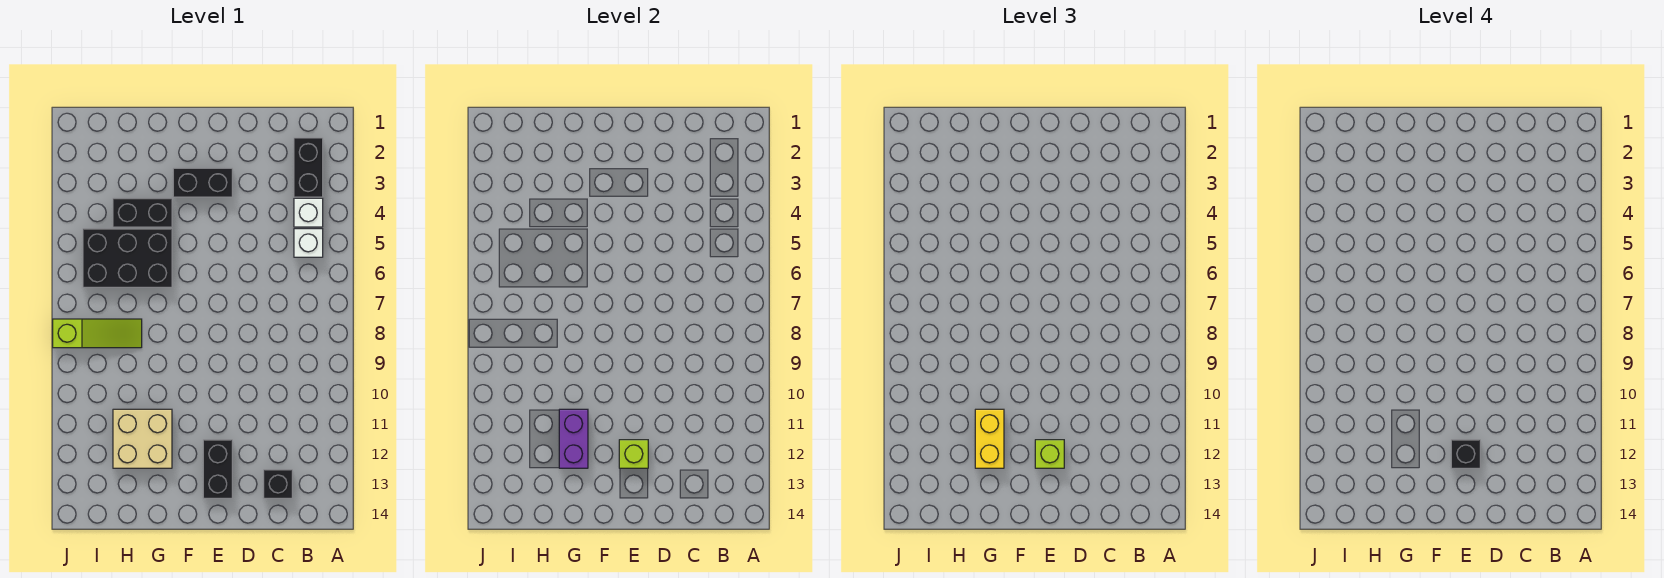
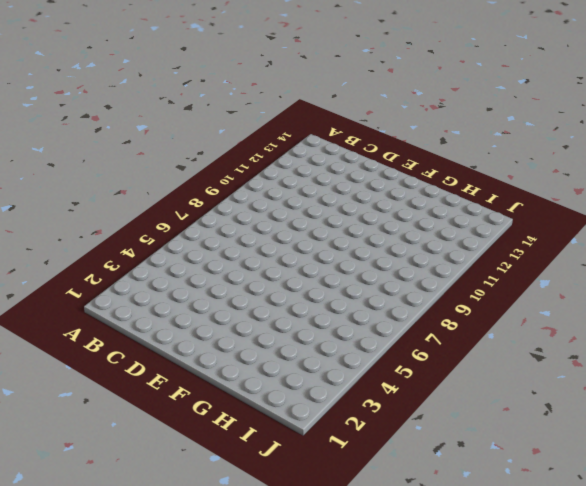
none -> black 1x2 brick [294,138,323,197]
none -> white 1x1 brick [294,198,323,227]
none -> white 1x1 brick [294,229,323,257]

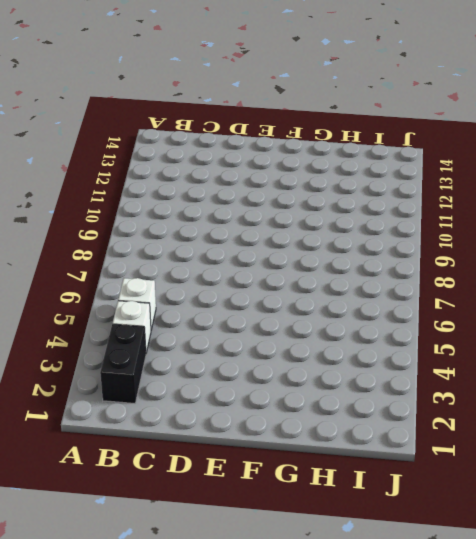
none -> black 1x1 brick [264,470,292,498]
none -> black 1x2 brick [173,168,232,197]
none -> black 1x2 brick [203,440,232,498]

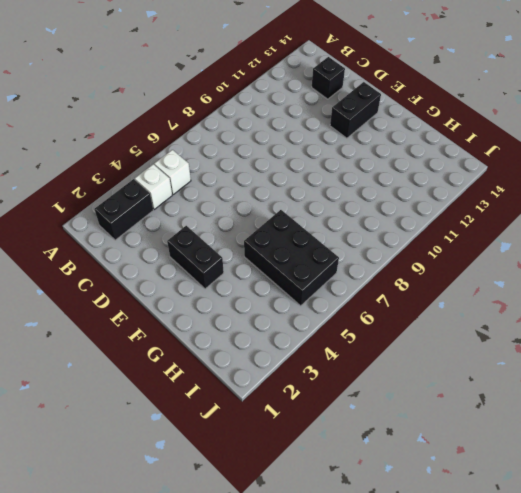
none -> black 1x2 brick [113,198,172,227]
none -> tan 2x2 brick [113,409,172,468]
none -> lime 1x3 slope [53,319,142,348]

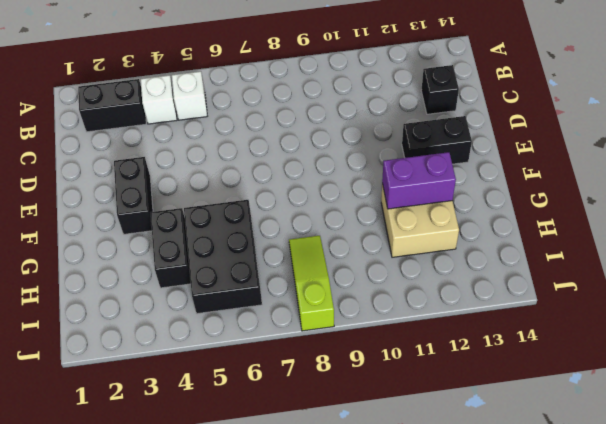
none -> lime 1x1 brick [619,440,648,468]
none -> lime 1x1 brick [1035,440,1064,468]
none -> yellow 1x2 brick [975,409,1004,468]

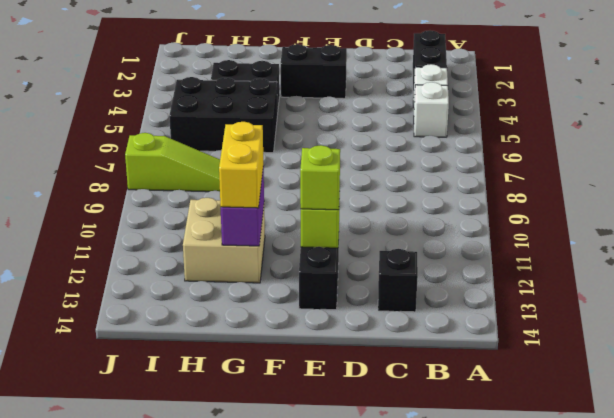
none -> black 1x1 brick [1451,440,1480,468]

